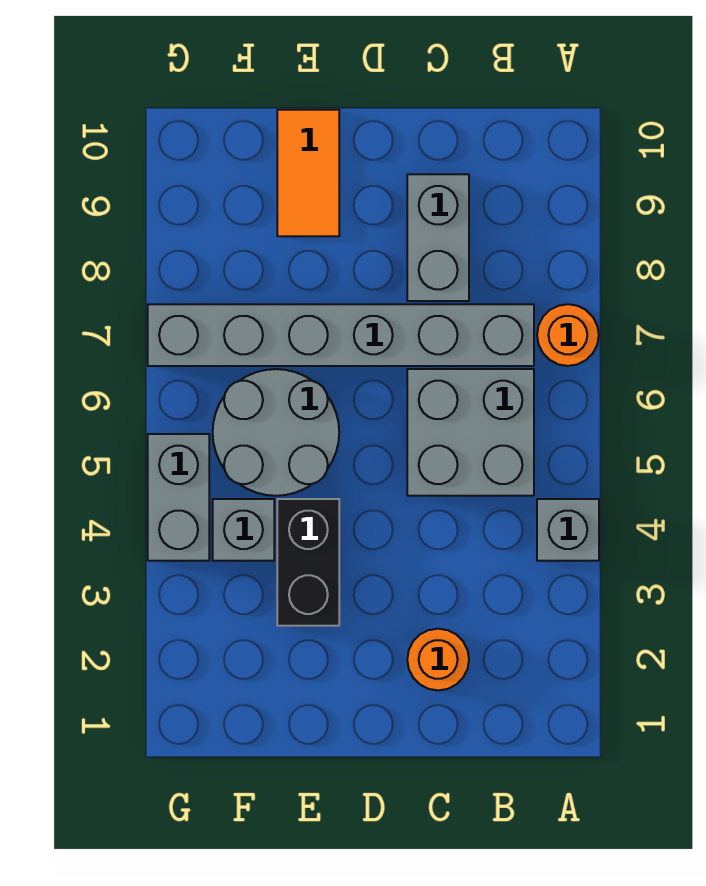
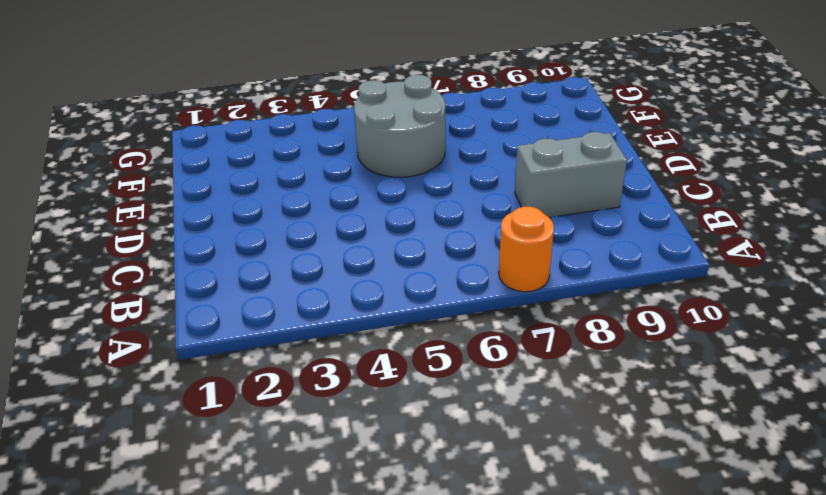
none -> grey 1x1 brick [537,499,599,561]
none -> grey 2x2 brick [407,369,534,496]

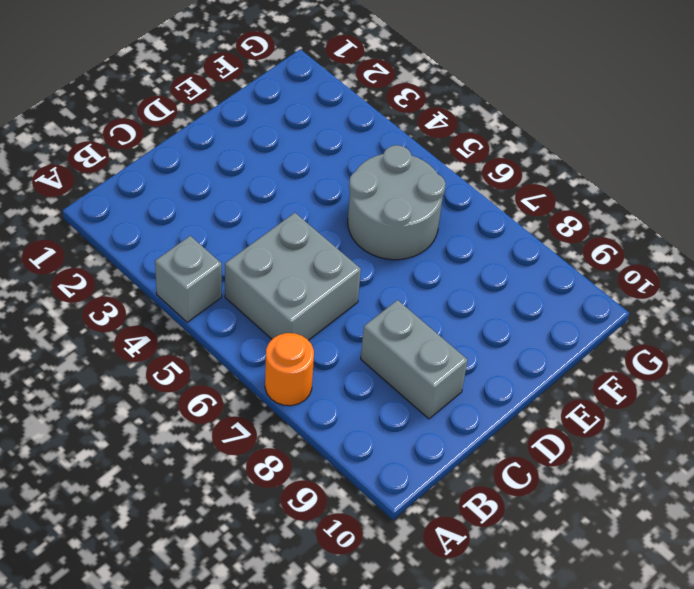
none -> grey 1x6 brick [148,304,534,366]
none -> orange 1x1 round brick [407,629,469,690]

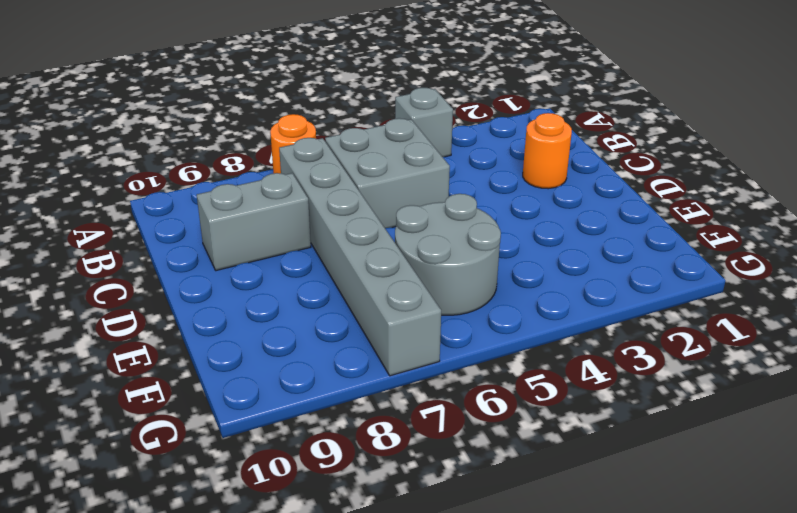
none -> black 1x2 brick [277,499,339,626]
none -> orange 1x2 tile [277,110,339,236]

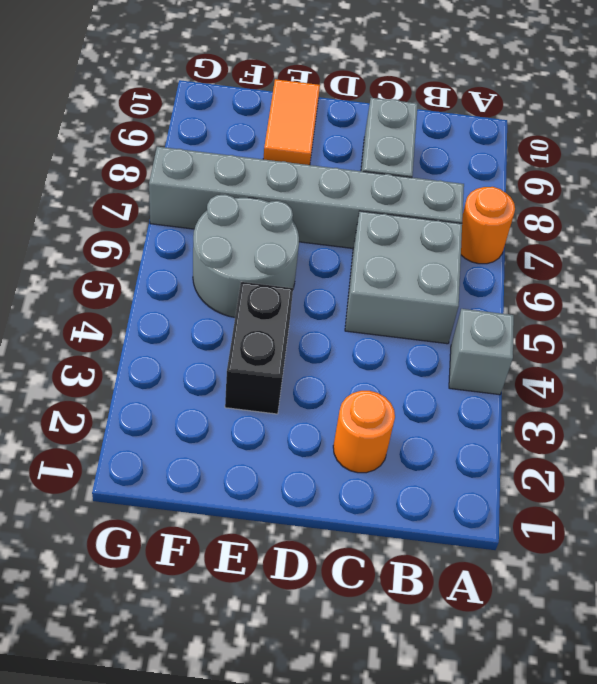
none -> grey 1x1 brick [213,499,274,561]
none -> grey 1x2 brick [148,434,209,561]

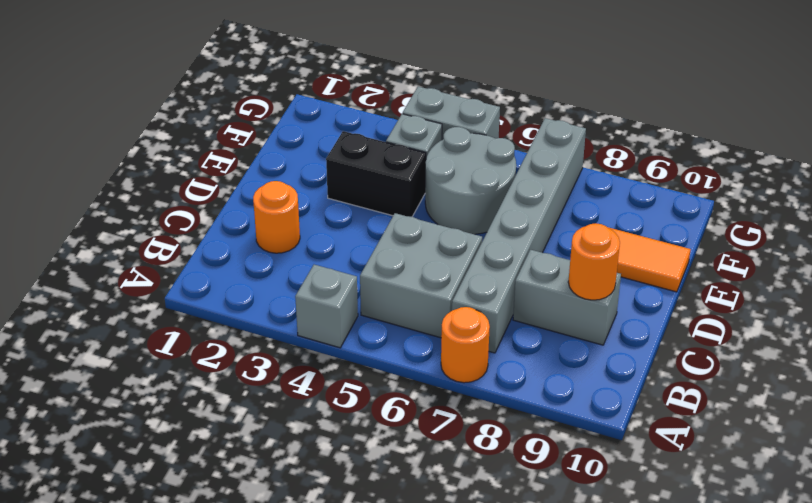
orange 1x1 round brick [568,223,620,300] -> none

